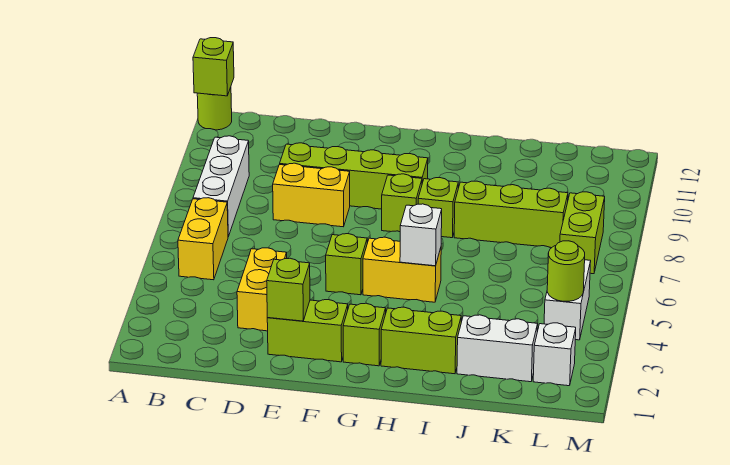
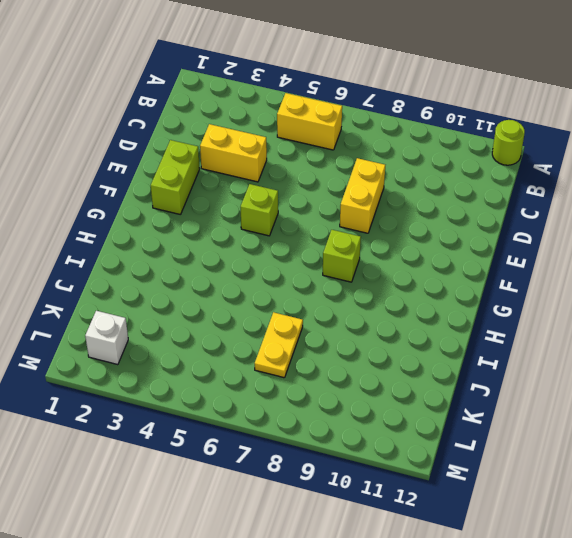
yellow 1x2 plate [255,312,303,378] -> none
none -> white 1x3 brick [193,136,249,237]
none -> lime 1x4 brick [280,143,428,209]
none -> lime 1x1 brick [343,303,386,366]

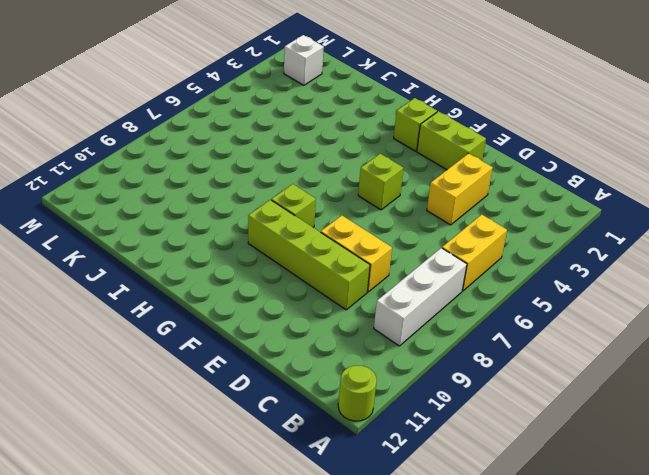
none -> yellow 1x2 brick [363,237,441,302]
none -> lime 1x2 brick [381,307,461,374]
none -> lime 1x1 brick [418,178,459,238]

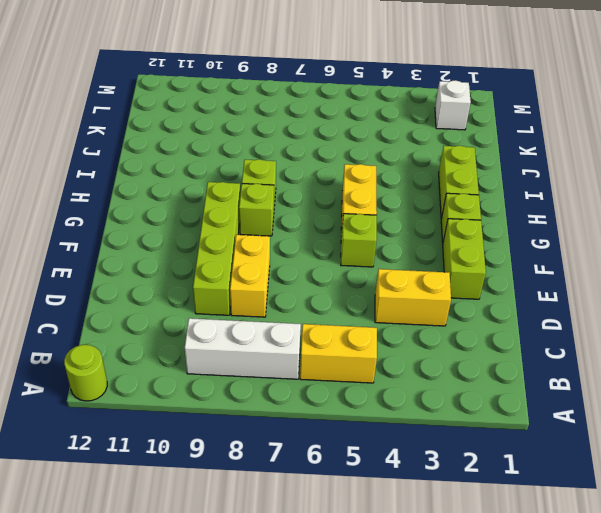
none -> lime 1x3 brick [454,181,568,248]
none -> white 1x2 brick [457,315,538,382]
none -> white 1x2 brick [544,260,591,340]

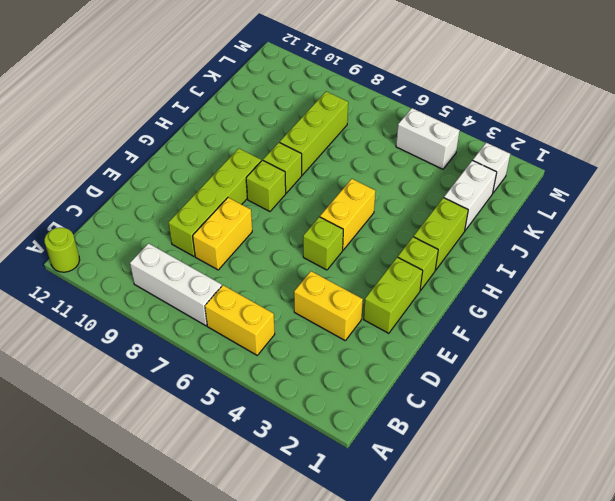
none -> lime 1x2 brick [560,192,605,274]
none -> lime 1x1 brick [193,38,234,96]
none -> lime 1x1 brick [267,258,310,321]

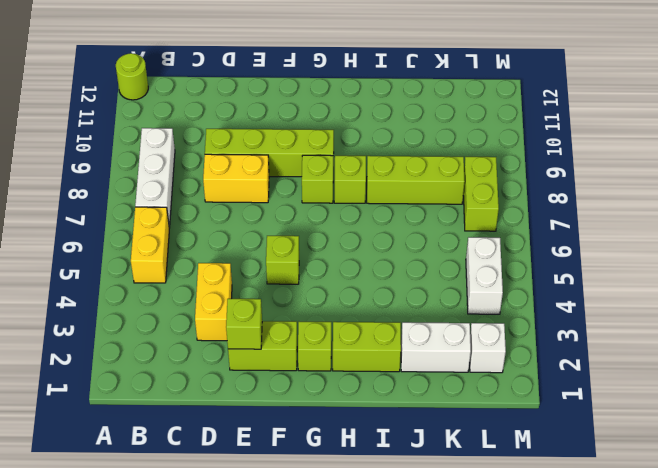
none -> yellow 1x2 brick [363,237,441,302]
none -> lime 1x1 brick [193,38,234,96]
none -> white 1x1 brick [400,204,442,266]

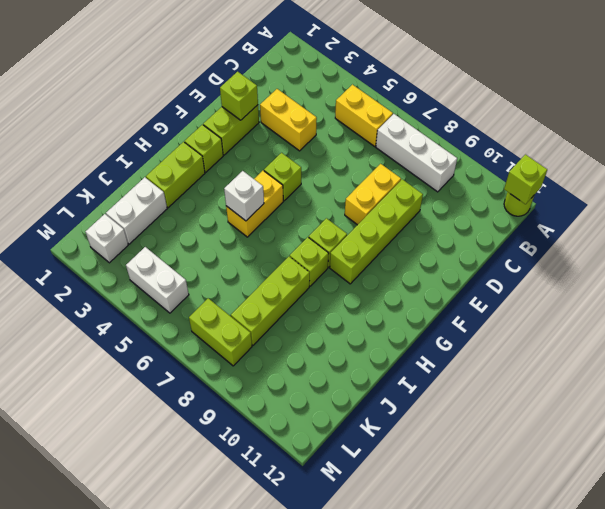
none -> lime 1x1 round brick [547,241,585,301]

